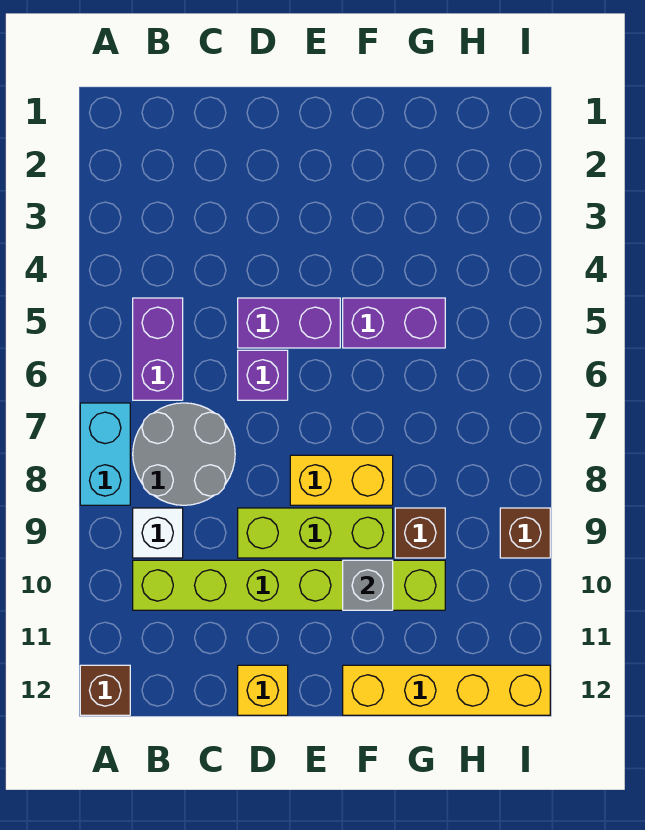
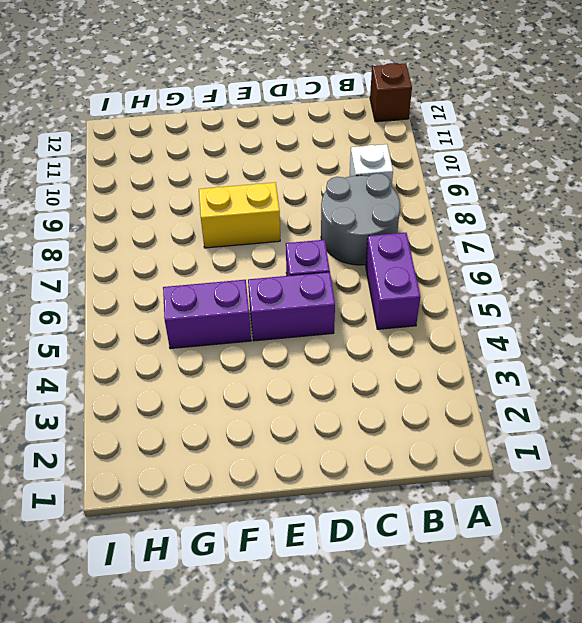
none -> cyan 1x2 brick [80,403,130,505]
none -> lime 1x6 brick [133,560,445,610]
none -> lime 1x3 brick [238,508,393,558]

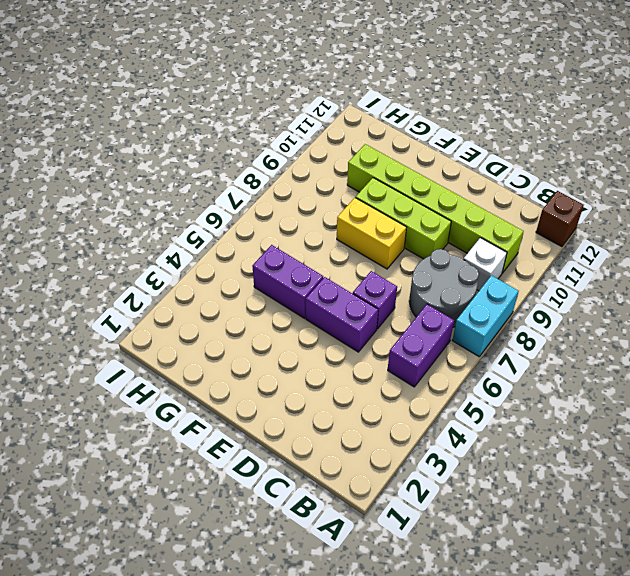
none -> yellow 1x1 brick [238,665,288,715]
none -> yellow 1x4 brick [343,665,550,715]
none -> brown 1x1 brick [395,508,445,558]

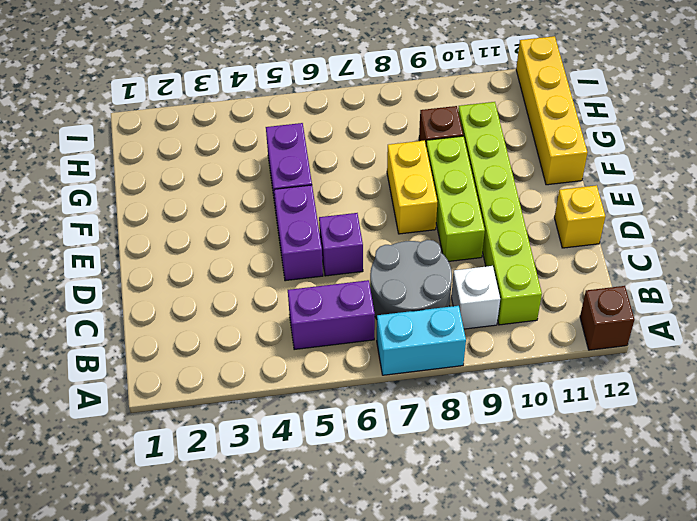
none -> brown 1x1 brick [500,508,550,558]
none -> grey 1x1 brick [343,560,393,610]

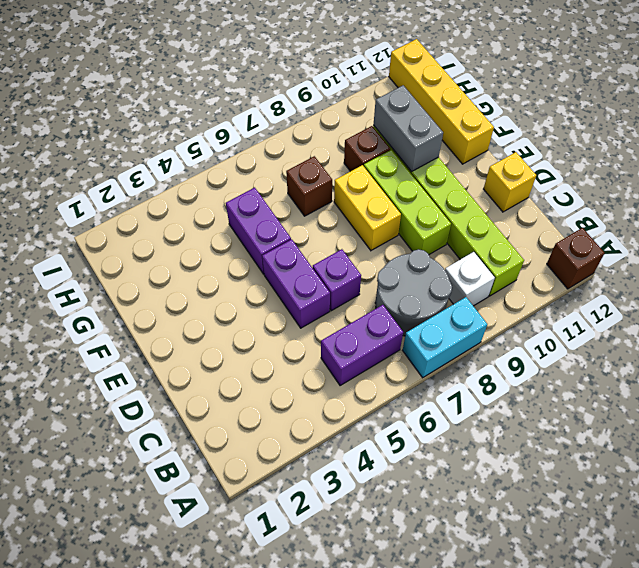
grey 1x2 brick [374,85,443,172] -> grey 1x1 brick [343,560,393,610]
brown 1x1 brick [286,156,332,216] -> brown 1x1 brick moved to [500,508,550,558]

